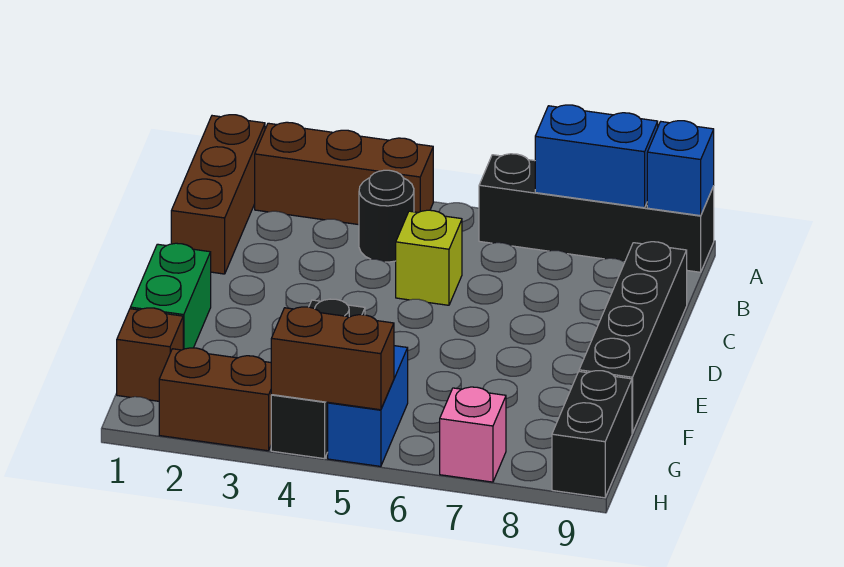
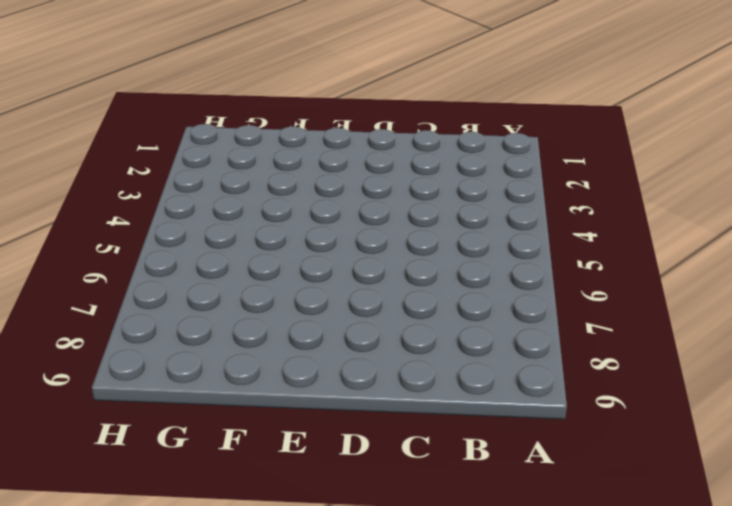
none -> brown 1x3 brick [171,115,265,274]
none -> brown 1x3 brick [255,122,433,225]
none -> black 1x4 brick [479,154,714,272]

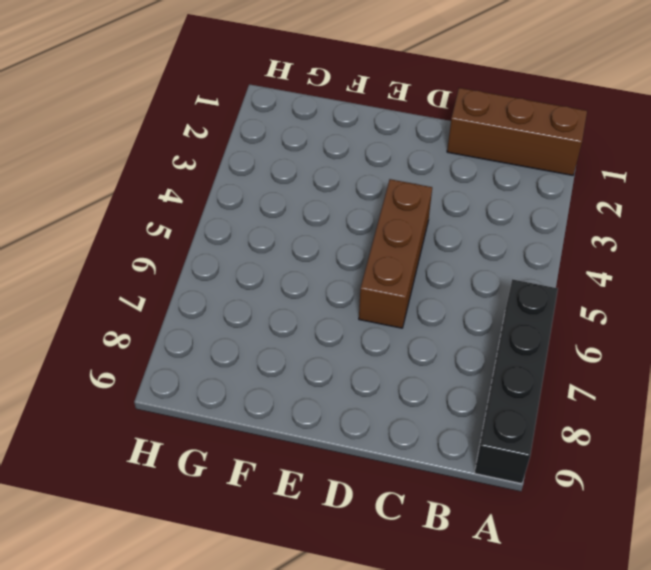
brown 1x3 brick [359,179,432,328] -> brown 1x3 brick moved to [255,122,433,225]
none -> black 1x1 round brick [359,170,414,262]
none -> lime 1x1 brick [396,210,462,305]
none -> black 1x4 brick [579,242,687,433]

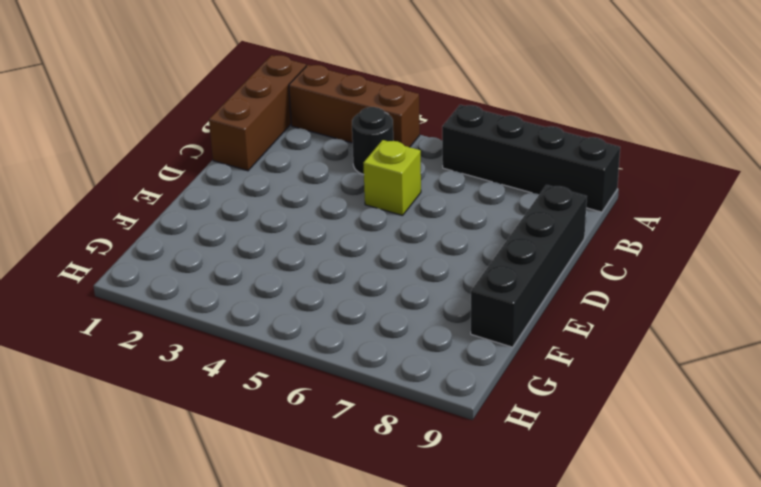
none -> green 1x2 brick [130,243,211,349]
none -> black 1x3 brick [271,299,365,459]
none -> brown 1x1 brick [117,308,183,401]

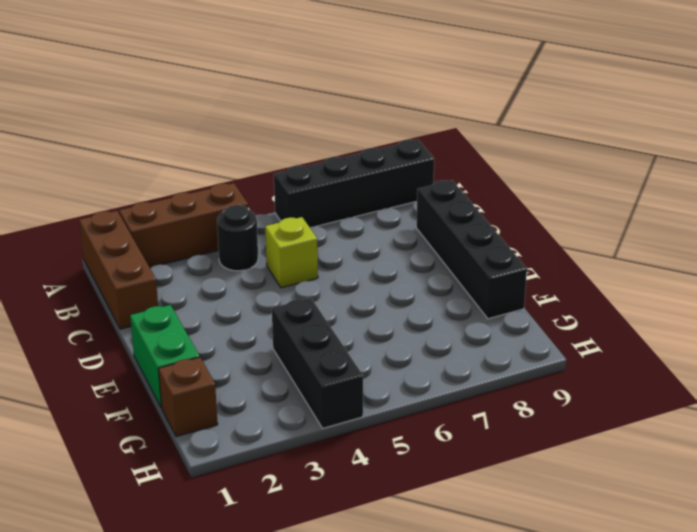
none -> blue 1x2 brick [328,346,408,466]
none -> black 1x2 brick [552,371,632,498]
none -> brown 1x2 brick [159,348,271,451]

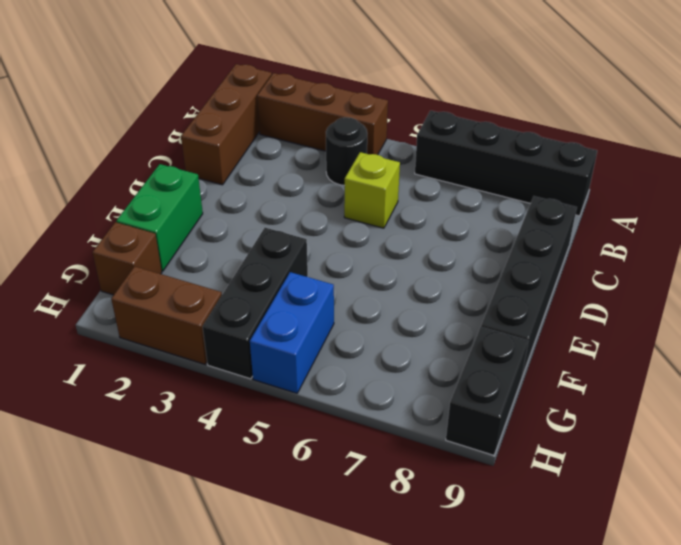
none -> pink 1x1 brick [440,387,506,482]
none -> blue 1x2 brick [535,105,658,208]
none -> blue 1x1 brick [647,121,714,216]

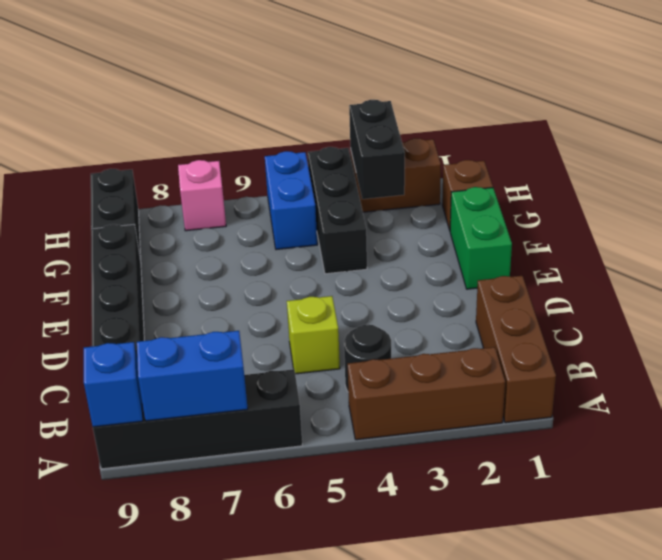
black 1x2 brick [349,100,405,199] -> none
none -> brown 1x2 brick [271,307,394,410]

